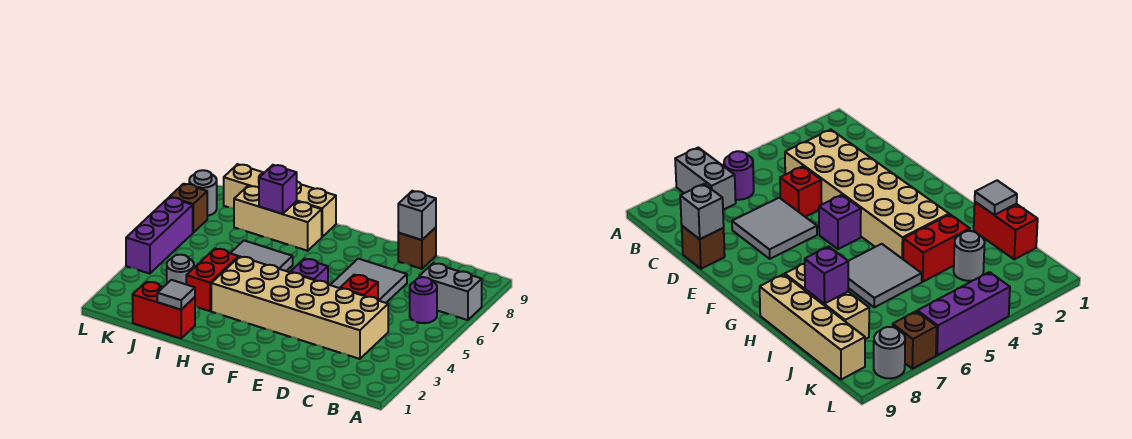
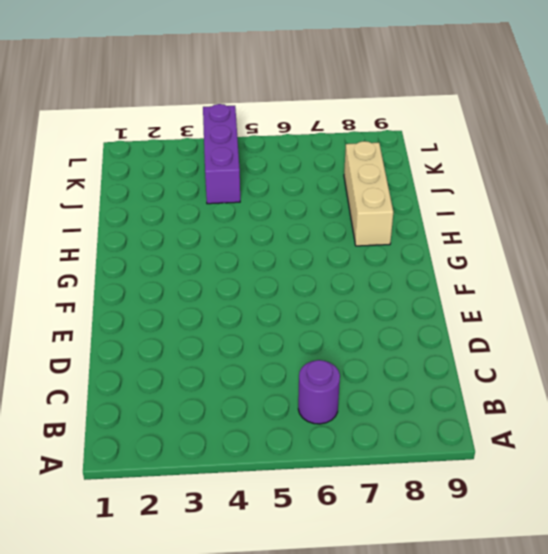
purple 1x3 brick [203,104,240,204] -> purple 1x3 brick turned to [126,197,193,274]
none -> grey 1x2 brick [419,263,482,320]
none -> tan 2x6 brick [211,257,388,359]
none -> red 1x1 brick [341,275,378,300]

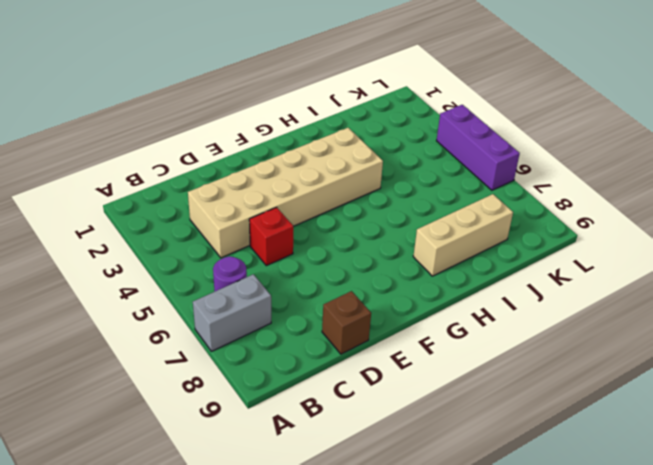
none -> grey 2x2 tile [331,259,407,303]
none -> purple 1x1 brick [290,259,328,284]
none -> grey 2x2 tile [231,241,293,271]

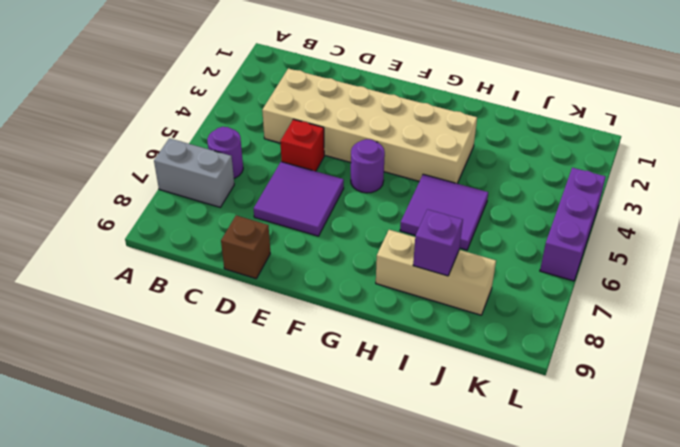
purple 2x2 tile [254,162,344,236] -> grey 2x2 tile [331,259,407,303]
purple 1x1 round brick [351,139,385,193] -> purple 1x1 brick [290,259,328,284]
purple 2x2 tile [400,174,488,250] -> grey 2x2 tile [231,241,293,271]
none -> tan 1x4 brick [224,164,336,237]
none -> red 1x2 brick [133,282,195,338]
none -> red 1x2 brick [186,248,239,311]

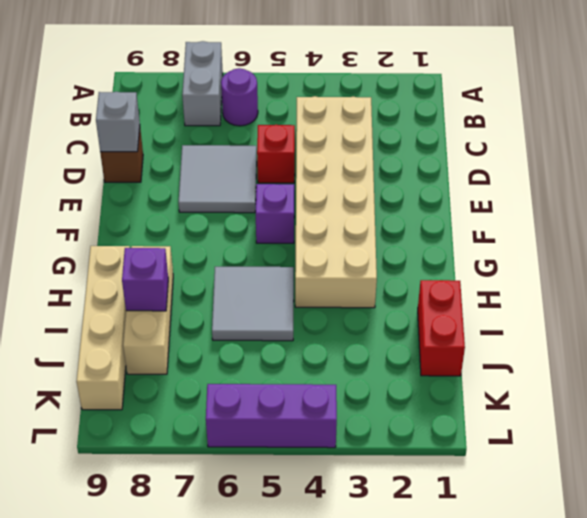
none -> red 1x2 brick [186,248,239,311]
none -> grey 1x1 round brick [167,255,194,284]
none -> brown 1x1 brick [170,184,207,232]

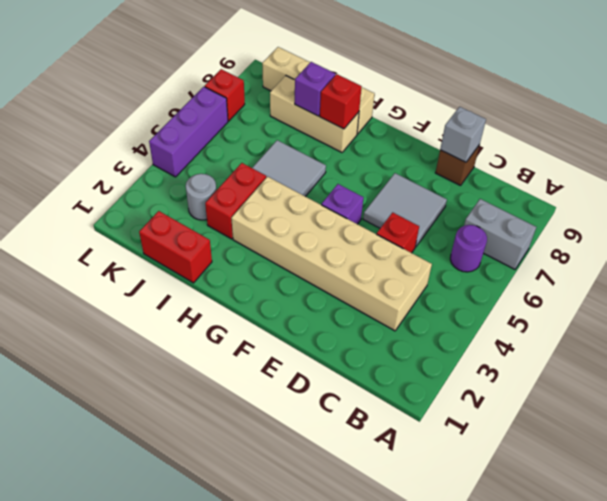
red 1x1 brick [320,74,362,129] -> none
red 1x1 brick [205,69,245,121] -> brown 1x1 brick [170,184,207,232]
none -> grey 1x1 round brick [189,170,217,216]
none -> grey 1x1 tile [157,280,195,310]

